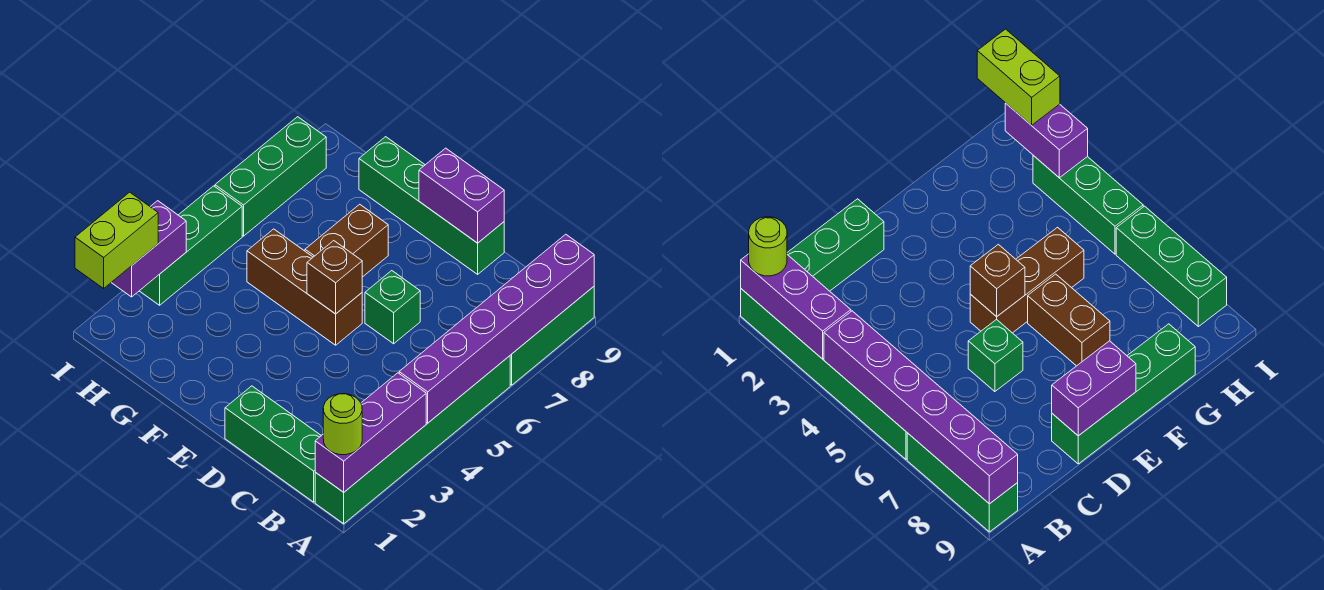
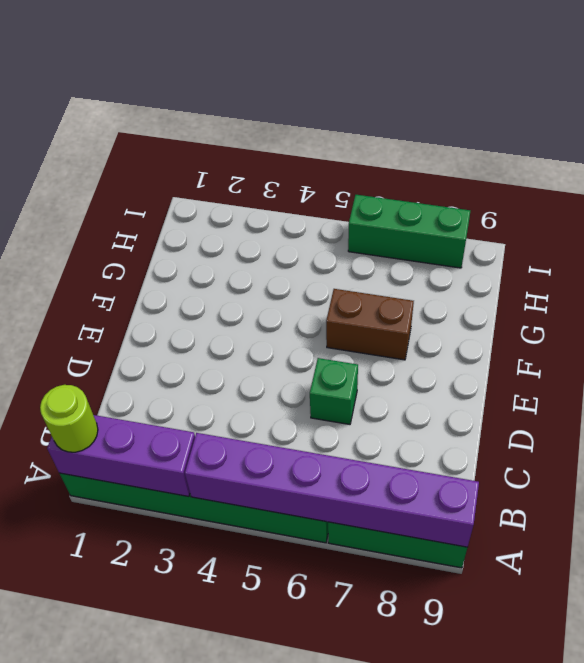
none -> green 1x3 brick [225,386,321,502]
none -> green 1x4 brick [359,137,504,274]
none -> brown 1x3 brick [247,229,362,345]

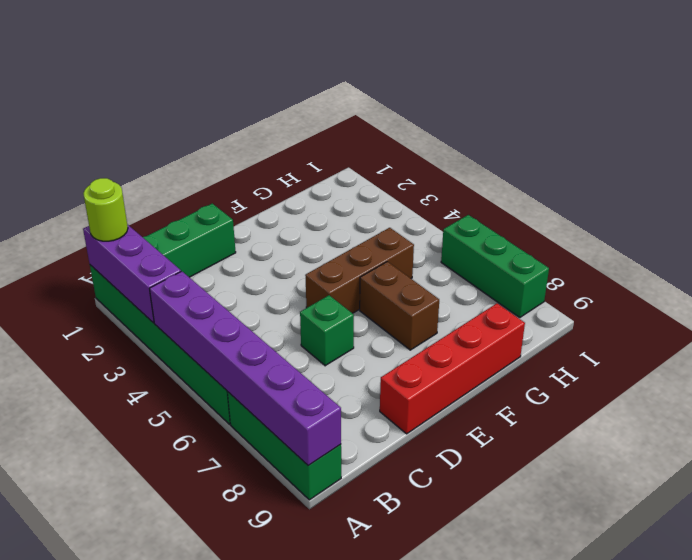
red 1x4 brick [380,303,525,434] -> green 1x4 brick [359,137,504,274]
none -> green 1x3 brick [140,186,242,305]
none -> purple 1x2 brick [419,148,504,243]
none -> brown 1x1 brick [307,241,362,314]

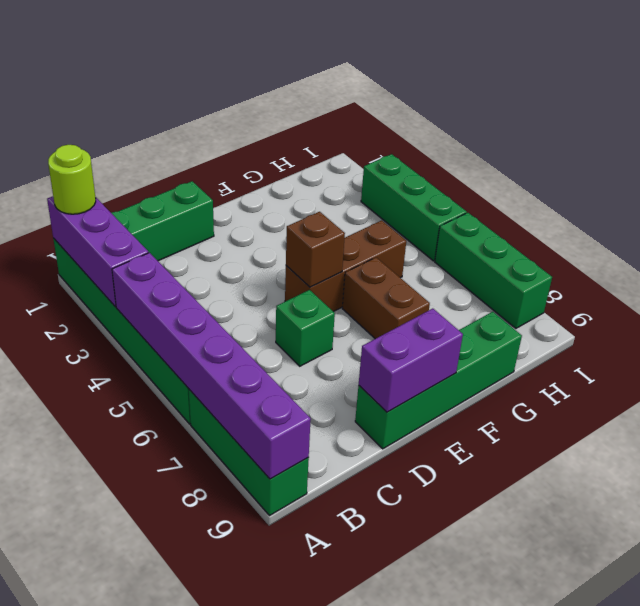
none -> purple 1x2 brick [111,201,186,297]
none -> lime 1x2 brick [75,192,158,288]

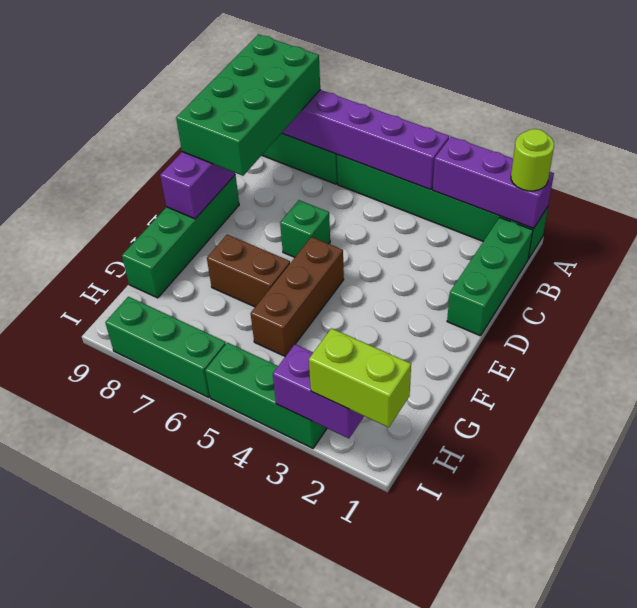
green 2x4 brick [176,34,320,176] -> none
none -> brown 1x1 brick [307,241,362,314]

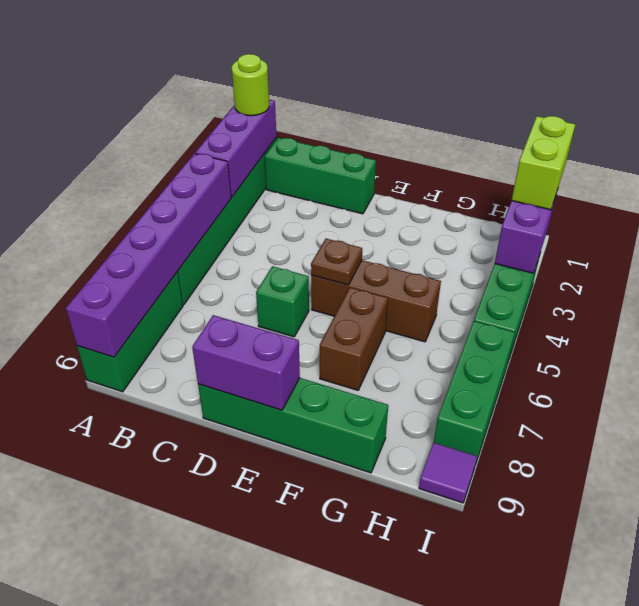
brown 1x1 plate [311,239,362,285] -> brown 1x1 brick [307,241,362,314]
purple 1x1 tile [419,443,477,503] -> none

